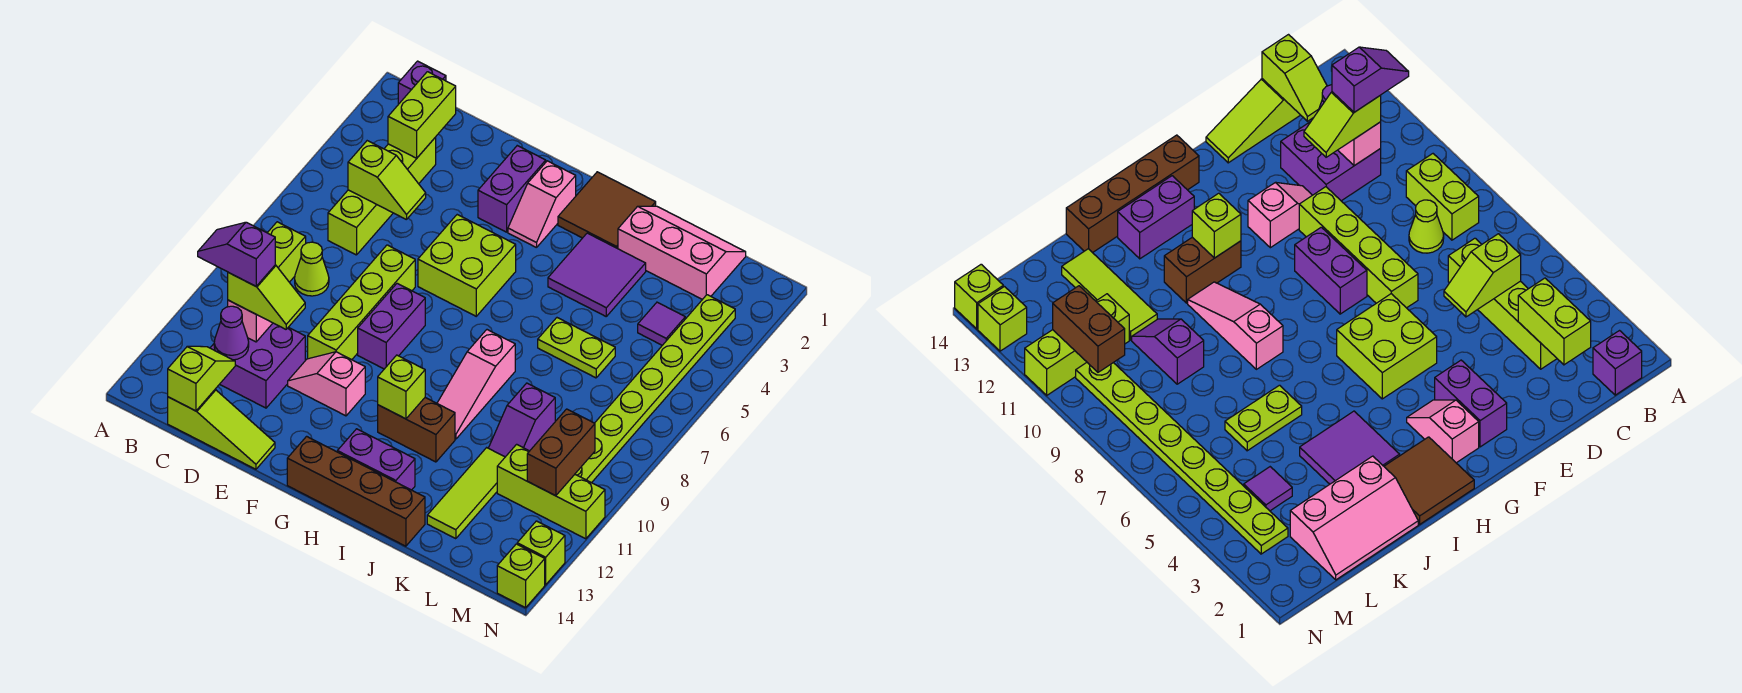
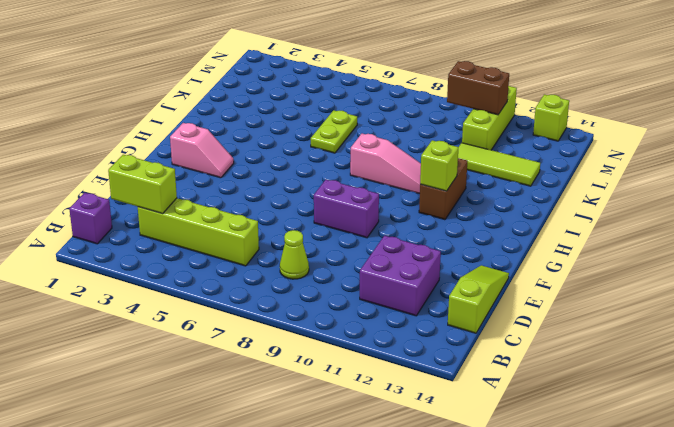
none -> lime 1x2 brick [268,222,306,282]
none -> lime 1x4 brick [308,245,415,360]
none -> pink 1x2 slope [288,352,365,416]
none -> purple 1x2 brick [478,146,546,232]

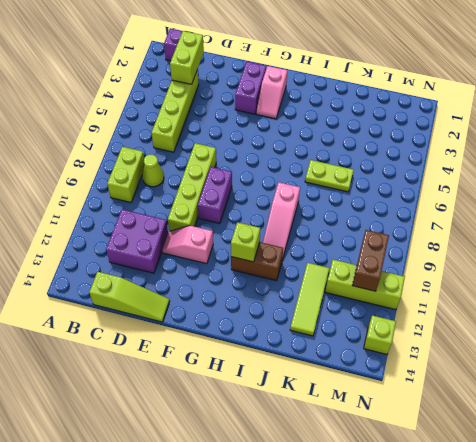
none -> lime 2x2 brick [418,215,516,316]
none -> brown 1x4 brick [287,436,425,546]
none -> brown 2x2 tile [558,172,656,249]
none -> purple 1x2 brick [337,429,415,490]

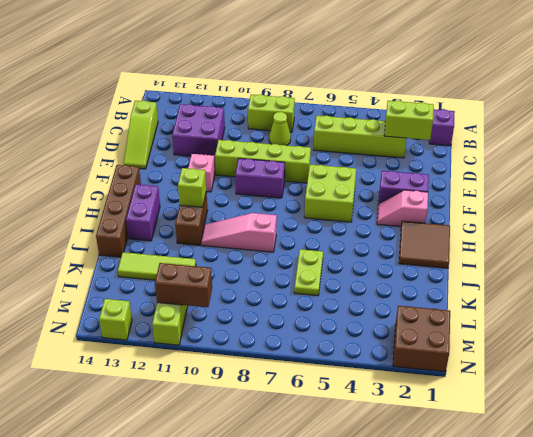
brown 2x2 brick [393,306,450,372] -> none
none -> purple 2x2 tile [548,233,646,316]
none -> pink 2x3 slope [618,206,746,299]
none -> purple 1x2 slope [489,383,555,457]
none -> purple 1x1 tile [638,302,685,345]

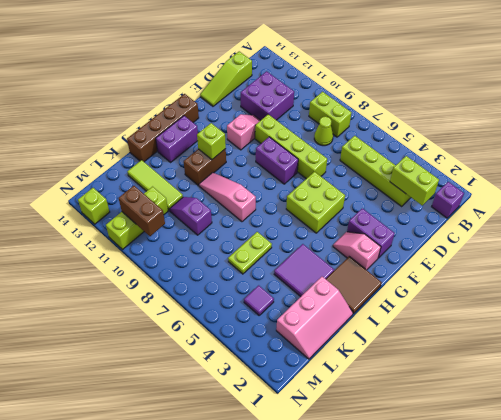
none -> lime 1x8 plate [575,295,735,483]
none -> lime 1x1 brick [497,544,545,608]
none -> lime 1x2 slope [348,141,426,220]
none -> pink 1x1 brick [228,300,273,342]

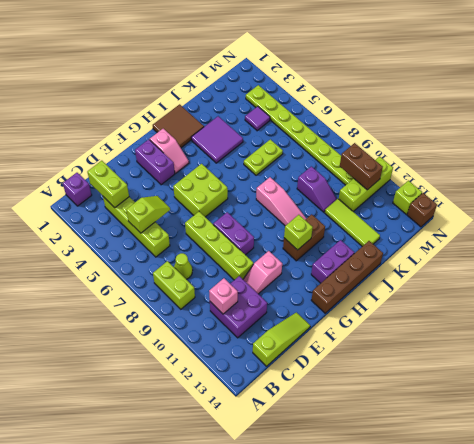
brown 1x1 brick [407,193,437,227] -> lime 1x1 brick [497,544,545,608]
none -> pink 2x3 slope [618,206,746,299]
none -> purple 1x1 cone [214,306,249,360]
none -> lime 1x2 slope [168,346,235,411]
none -> lime 1x2 slope [228,265,305,329]

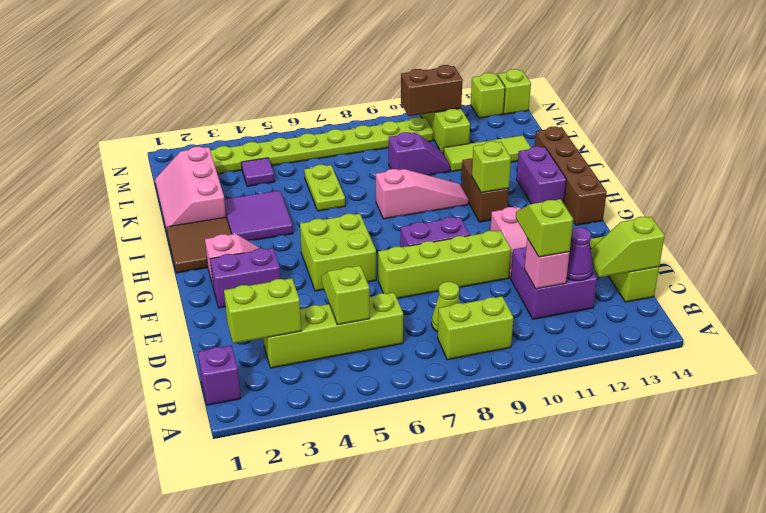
none -> purple 1x2 slope [198,222,275,286]

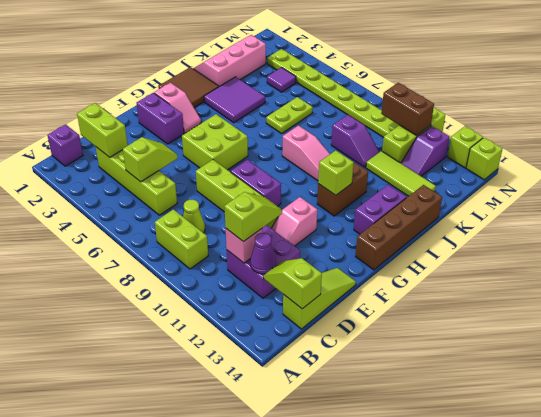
purple 1x2 slope [401,126,449,176] -> purple 1x2 slope moved to [198,222,275,286]

